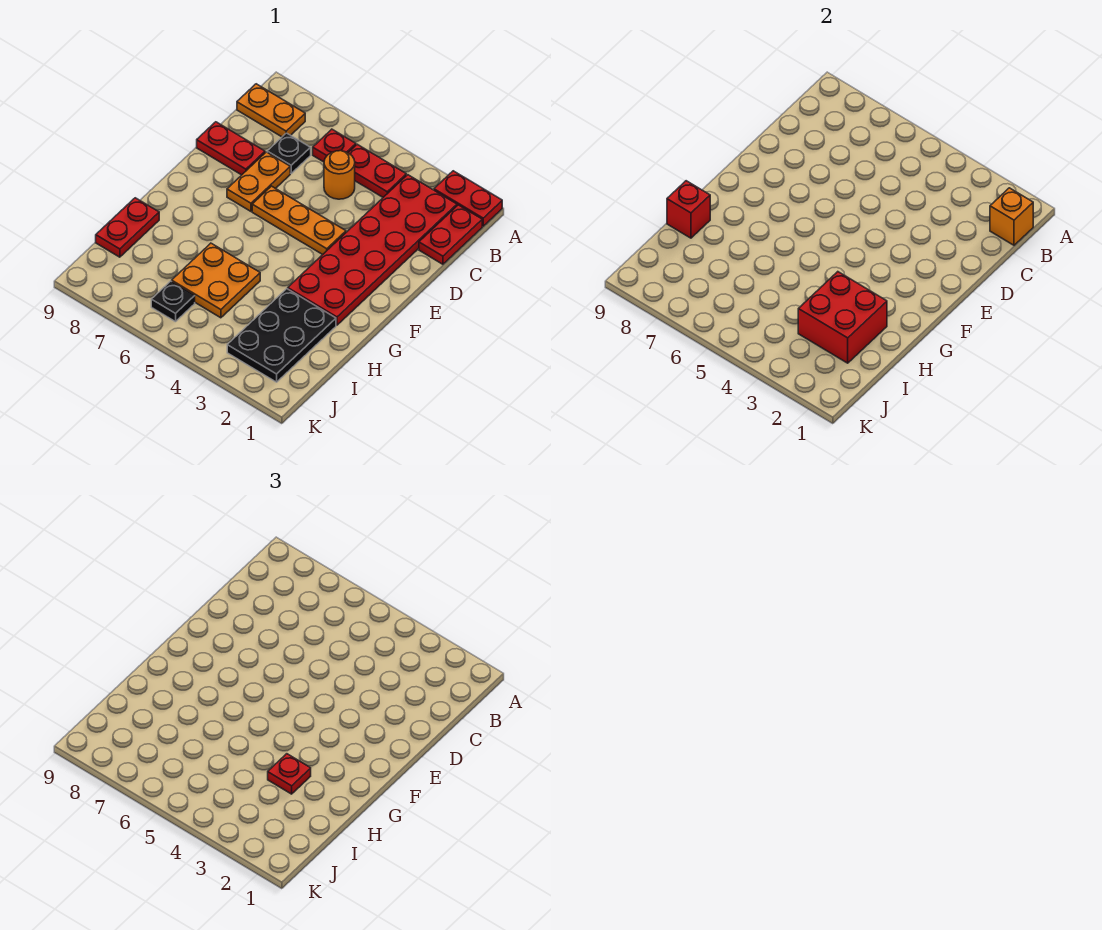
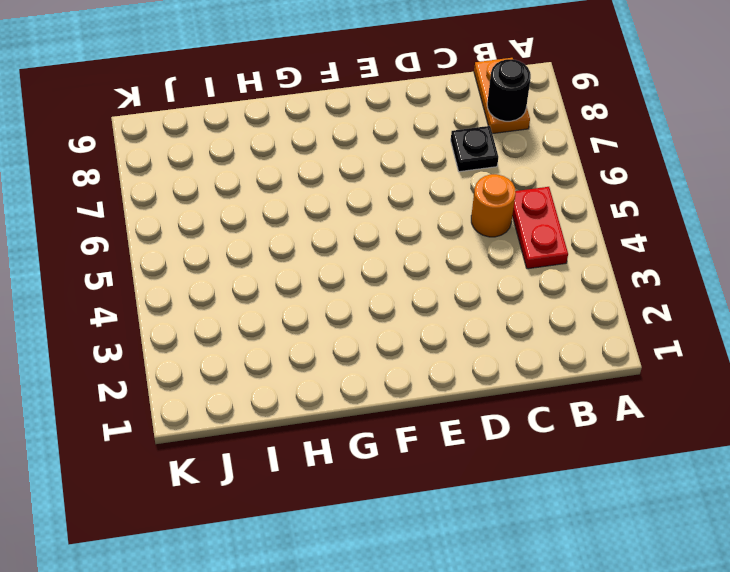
black 1x1 round brick [487,59,531,121] -> none
none -> red 1x2 plate [434,171,502,226]
none -> red 1x2 plate [419,205,482,264]
none -> red 2x6 plate [288,175,457,325]

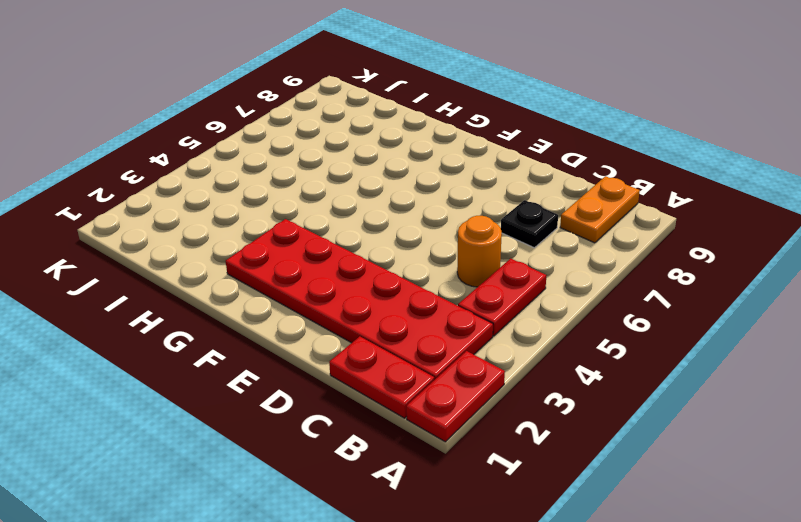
none -> red 1x1 plate [313,129,356,162]
none -> orange 1x2 plate [227,152,290,211]
none -> red 1x2 plate [197,122,265,175]

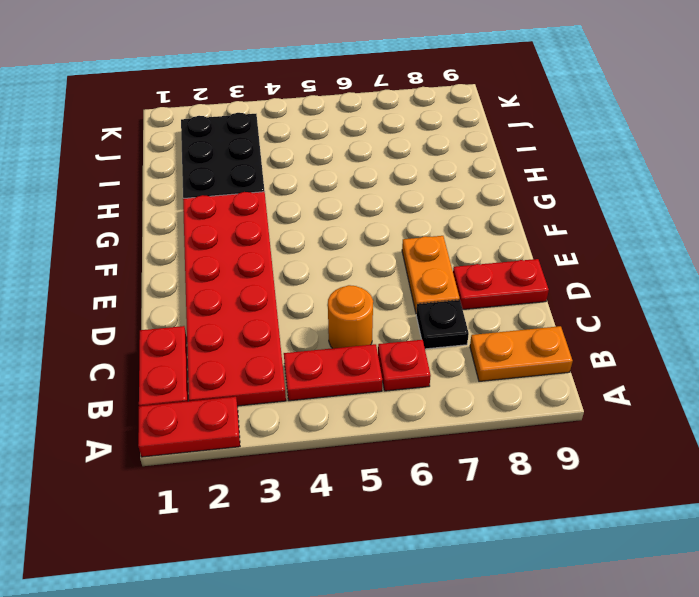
none -> orange 1x3 plate [252,186,346,255]
none -> orange 2x2 plate [172,243,260,318]
none -> red 1x2 plate [96,198,159,257]

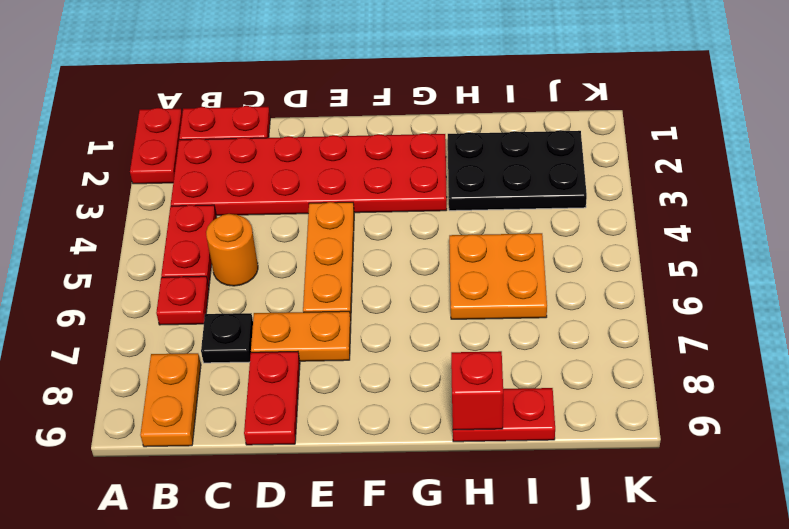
none -> black 1x1 plate [151,281,195,322]
none -> orange 1x1 brick [990,188,1033,245]
none -> red 2x2 brick [798,272,887,363]

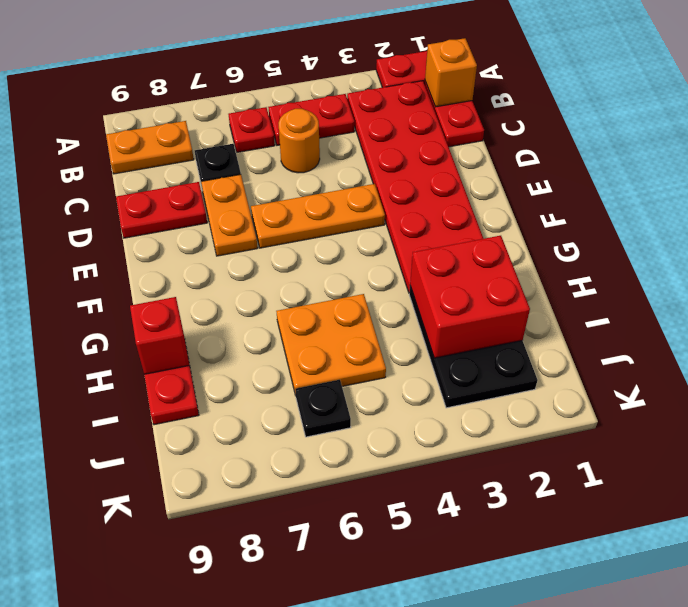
none -> red 1x1 plate [268,754,311,794]

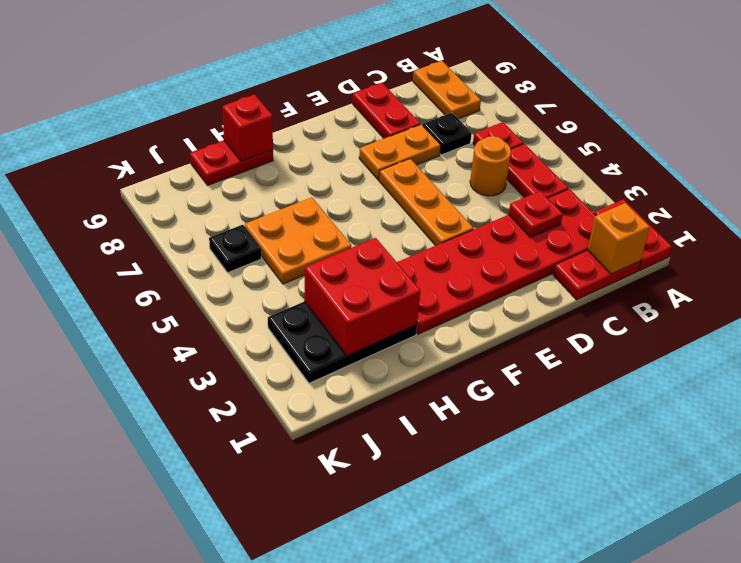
red 1x1 plate [509,191,563,237] -> red 1x1 plate moved to [268,754,311,794]

